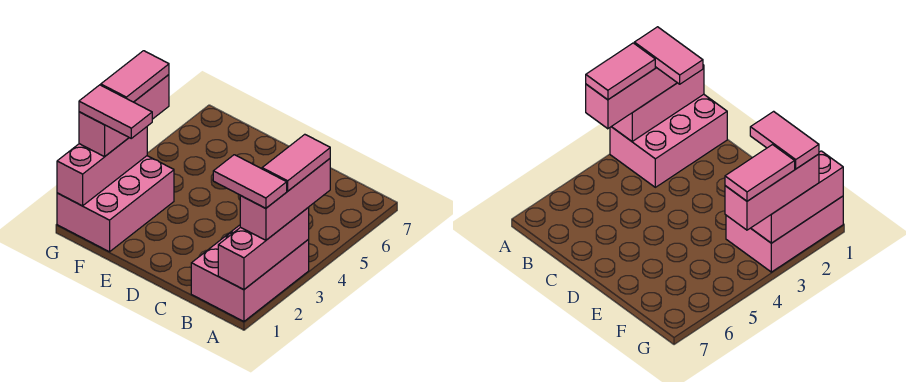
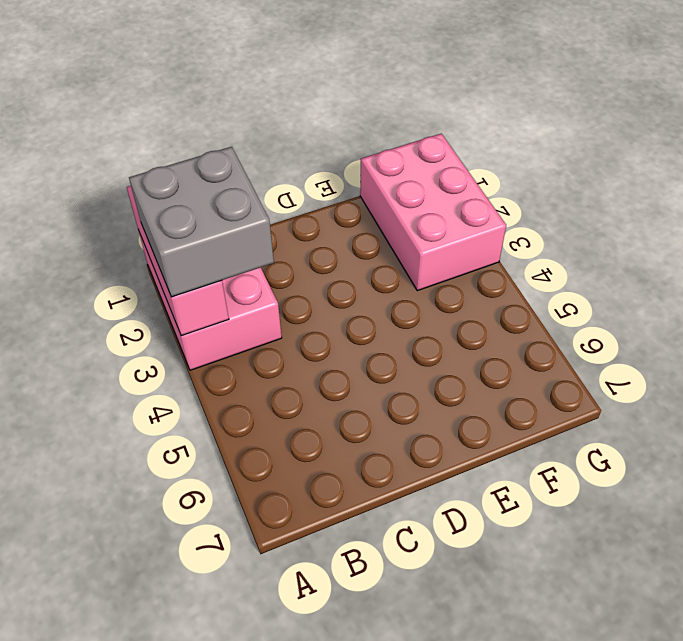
grey 2x2 brick [129,147,274,297] -> pink 1x3 brick [240,159,330,240]
none -> pink 1x3 brick [57,127,147,206]
none -> pink 1x3 brick [79,75,169,157]

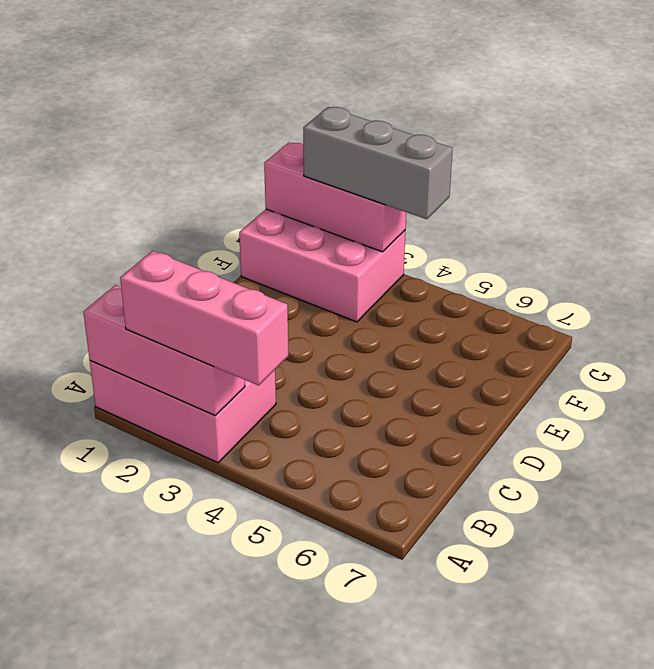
grey 1x3 brick [303,107,453,219] -> pink 1x3 brick [79,75,169,157]
none -> pink 1x2 tile [213,155,287,208]
none -> pink 1x2 tile [262,134,330,191]

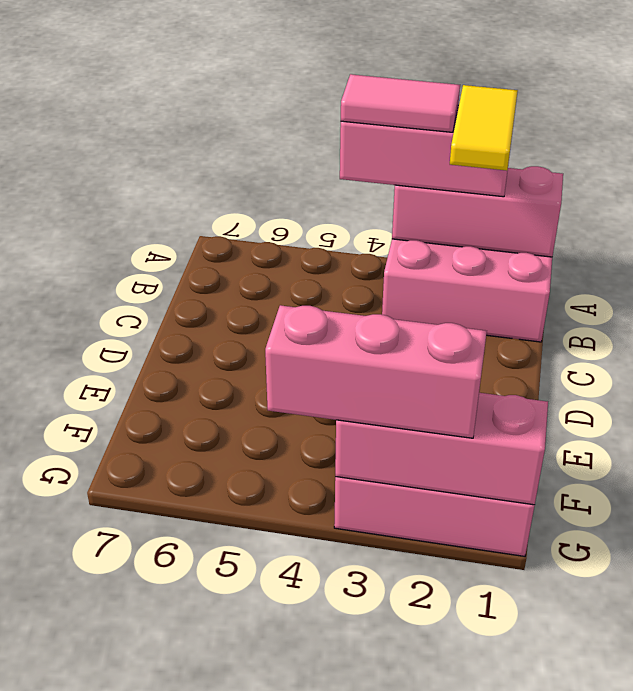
yellow 1x2 tile [450,85,518,171] -> pink 1x2 tile [213,155,287,208]
none -> pink 1x2 tile [79,85,152,138]
none -> pink 1x2 tile [101,51,169,102]

